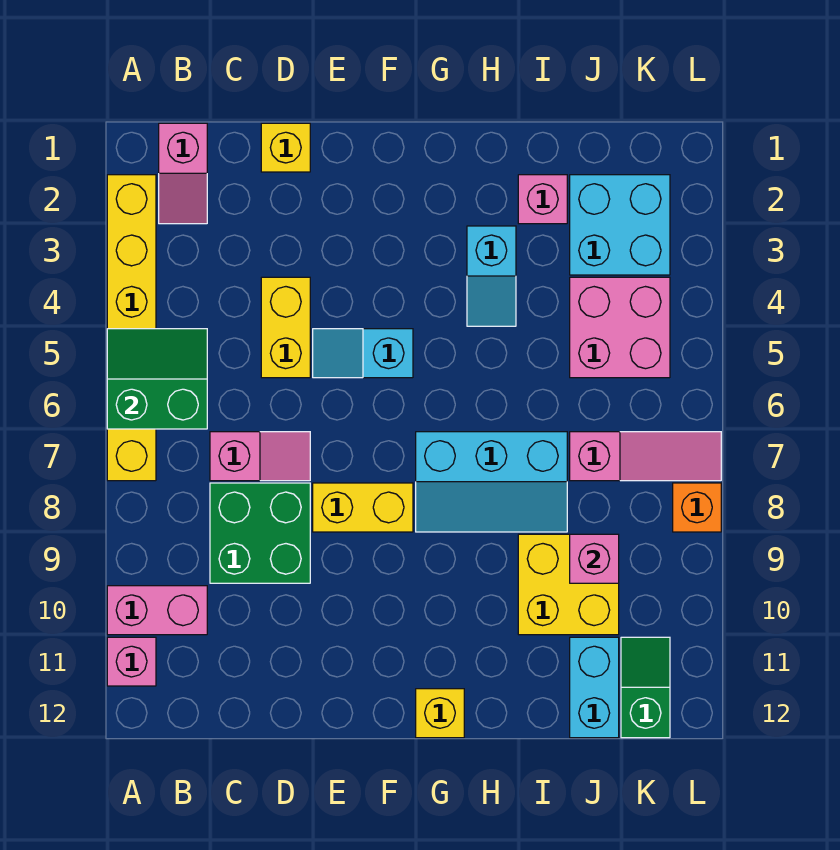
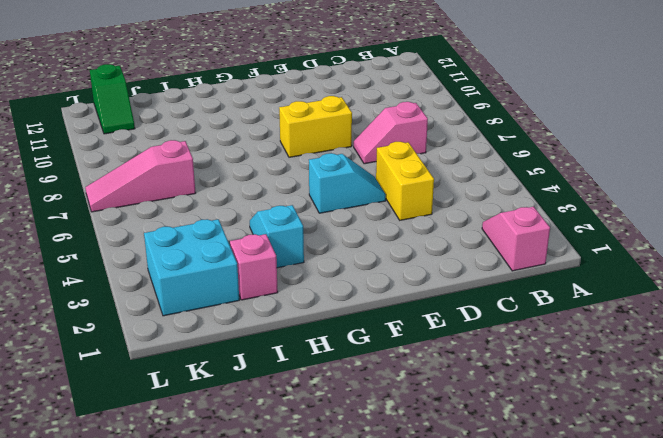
none -> yellow 1x6 brick [107,175,156,481]
none -> pink 1x2 brick [107,586,207,635]
none -> pink 1x1 brick [107,637,156,686]

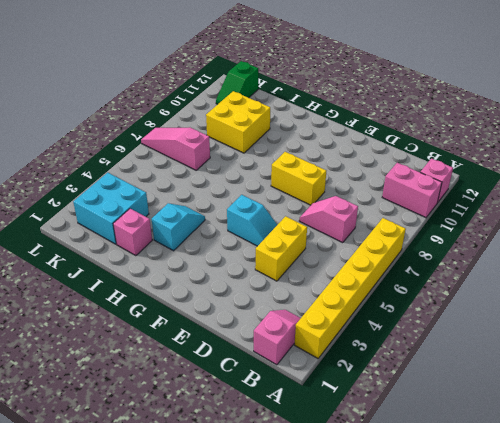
none -> green 2x2 brick [210,483,310,583]
none -> yellow 1x1 brick [261,123,310,172]
none -> cyan 2x3 slope [416,432,567,532]

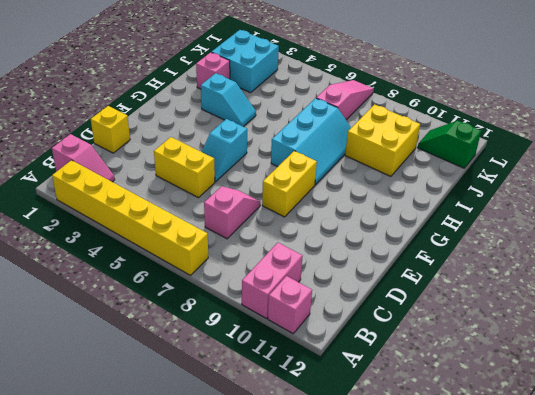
none -> green 2x2 brick [210,483,310,583]
none -> yellow 1x1 brick [416,689,464,738]
none -> pink 2x2 brick [570,277,670,378]

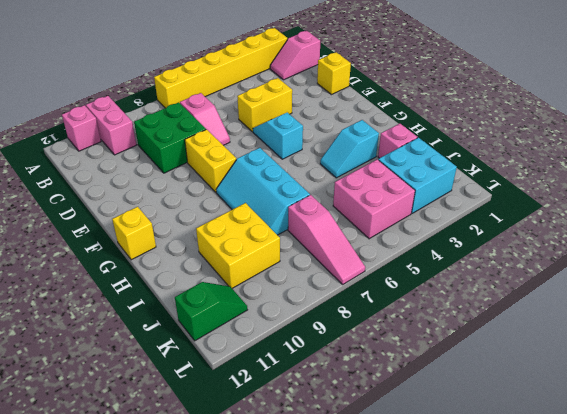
none -> cyan 1x2 brick [570,637,619,738]
none -> orange 1x1 brick [673,483,721,532]
none -> green 2x2 slope [107,329,207,429]

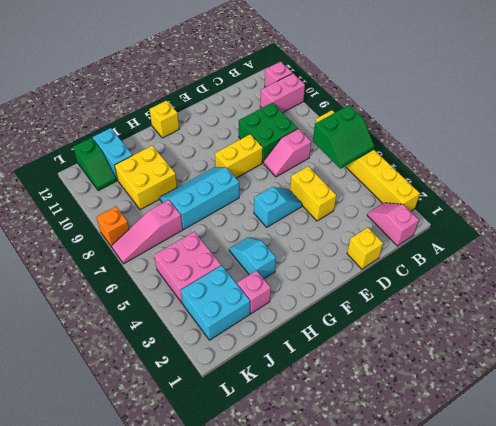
none -> pink 1x1 brick [570,534,619,583]

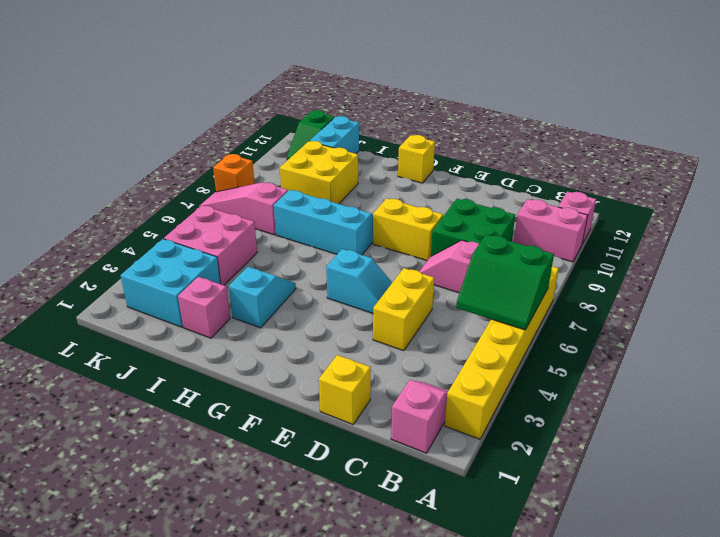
none -> pink 1x1 brick [570,534,619,583]

